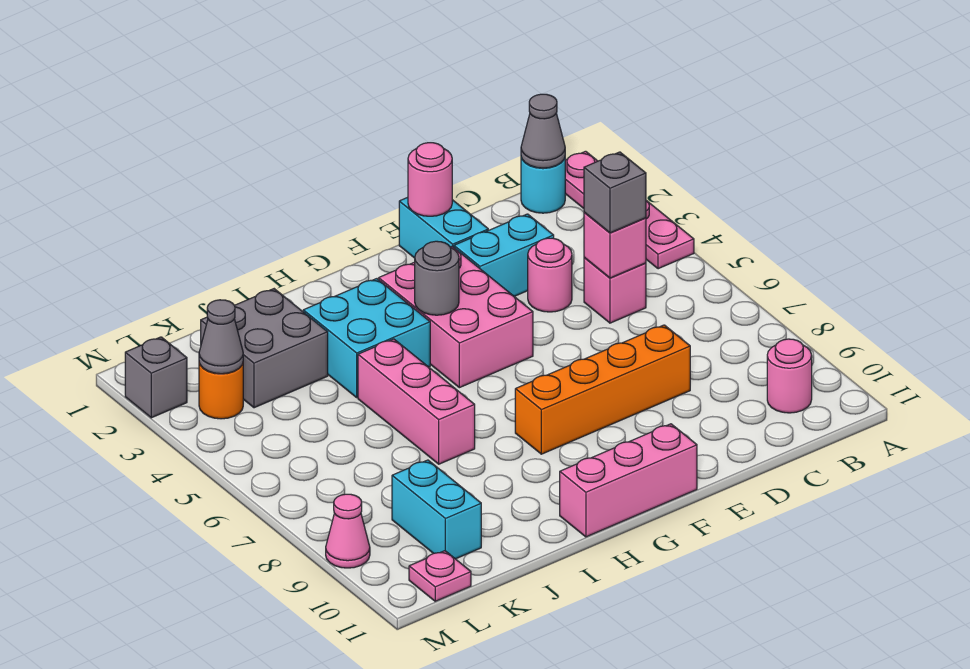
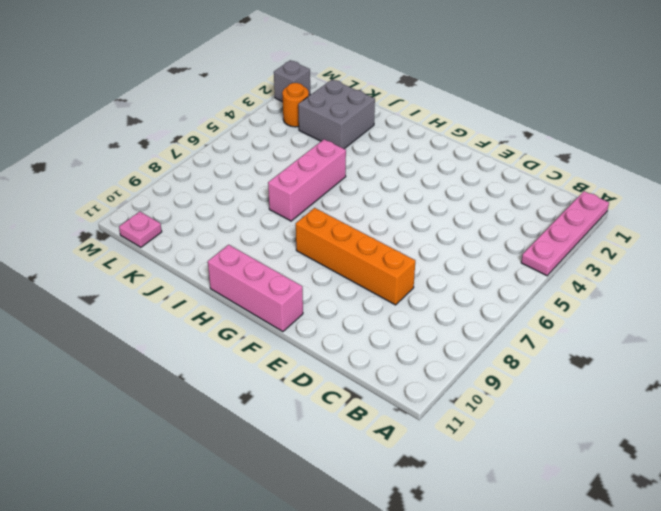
none -> cyan 1x1 round brick [521,157,565,213]
none -> pink 1x1 round brick [767,339,812,413]
none -> pink 1x1 brick [584,257,646,323]

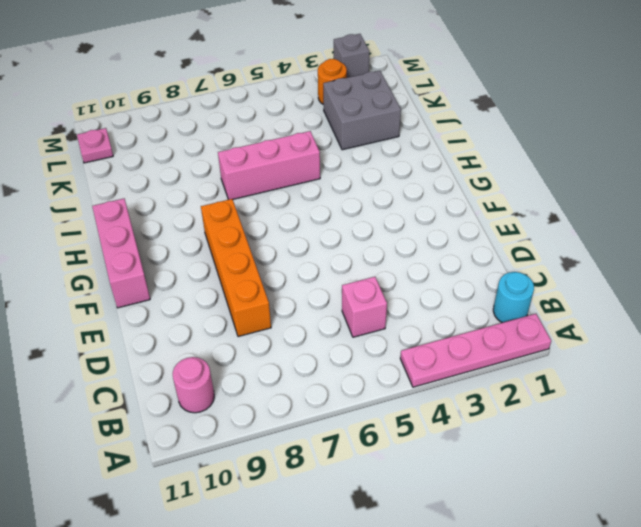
none -> cyan 1x2 brick [454,214,554,296]
none -> pink 1x1 round brick [528,238,572,312]
none -> cyan 1x2 brick [399,197,488,258]

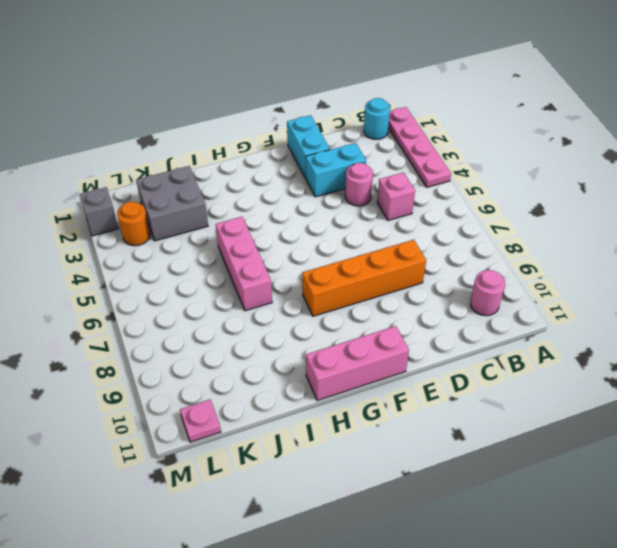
none -> pink 2x3 brick [379,246,533,388]
none -> cyan 2x2 brick [303,279,430,398]
none -> cyan 1x2 brick [392,460,481,559]

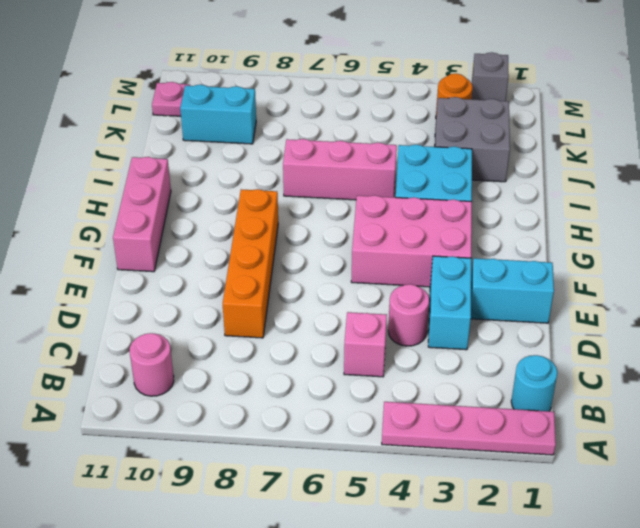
none -> pink 1x1 cone [326,494,370,568]
none -> grey 1x1 cone [521,94,565,168]
none -> pink 1x1 brick [584,212,646,278]

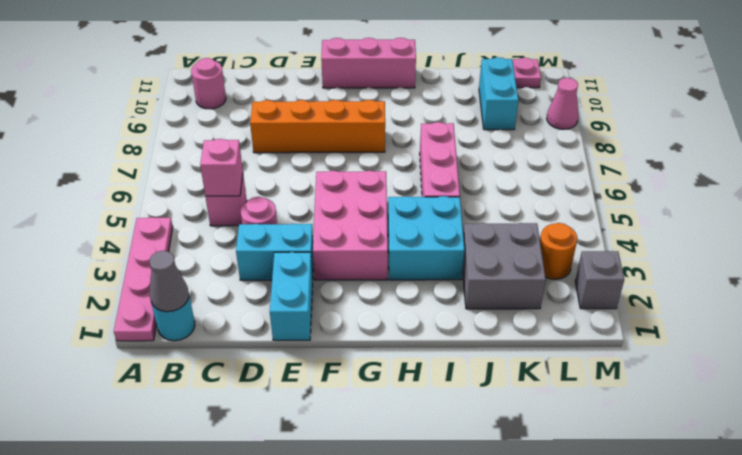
none -> pink 1x1 round brick [408,143,452,216]
none -> grey 1x1 round brick [415,241,459,315]
none -> grey 1x1 cone [199,300,243,374]

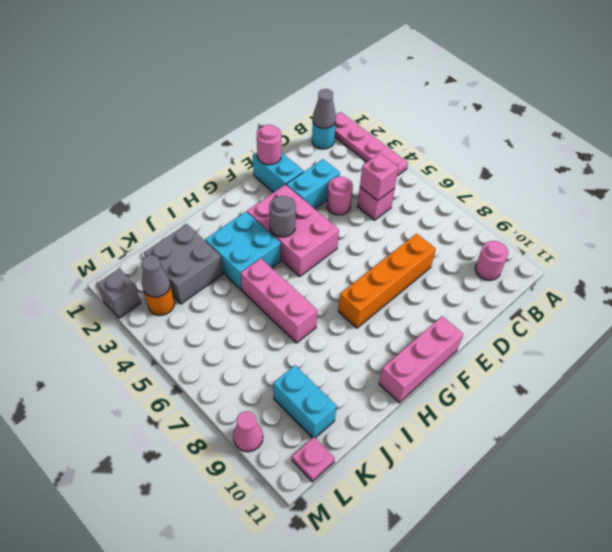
none -> grey 1x1 brick [584,152,646,233]

